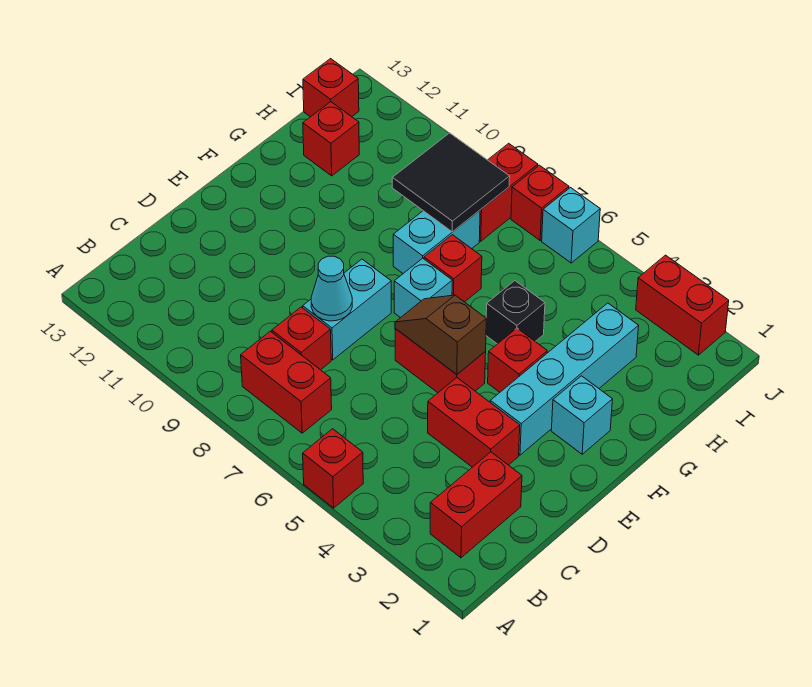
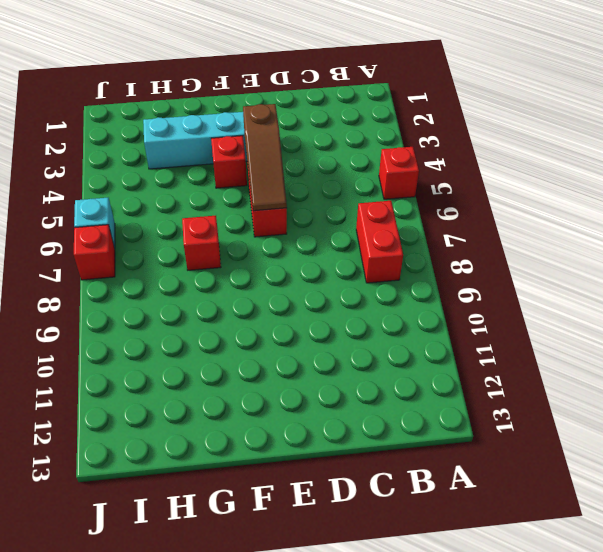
brown 1x3 slope [243,104,287,211] -> brown 1x2 slope [395,295,486,375]
none -> red 1x2 brick [430,452,522,558]
none -> red 1x1 brick [272,307,331,370]
none -> red 1x2 brick [428,378,520,467]

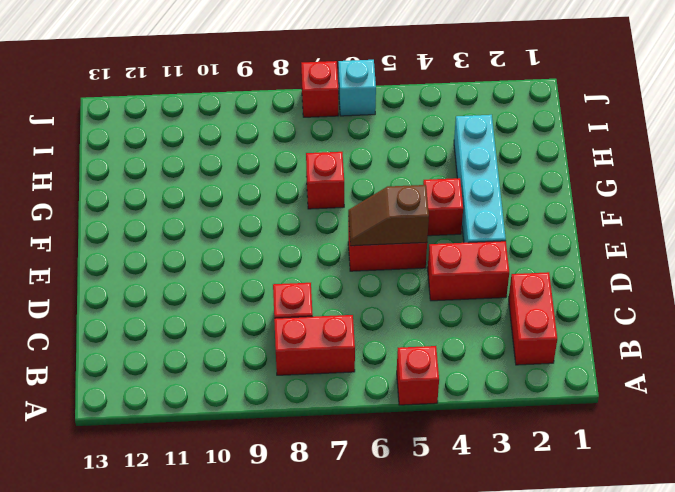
none -> cyan 1x2 brick [303,259,391,360]
none -> cyan 1x1 brick [551,376,613,454]
none -> cyan 1x1 brick [394,258,452,318]

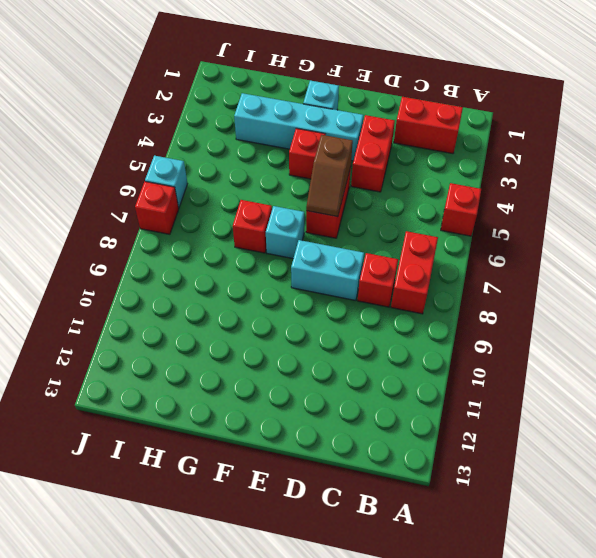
none -> black 1x1 brick [486,281,545,344]
none -> cyan 1x2 brick [393,210,480,273]
none -> red 1x1 brick [303,102,359,176]

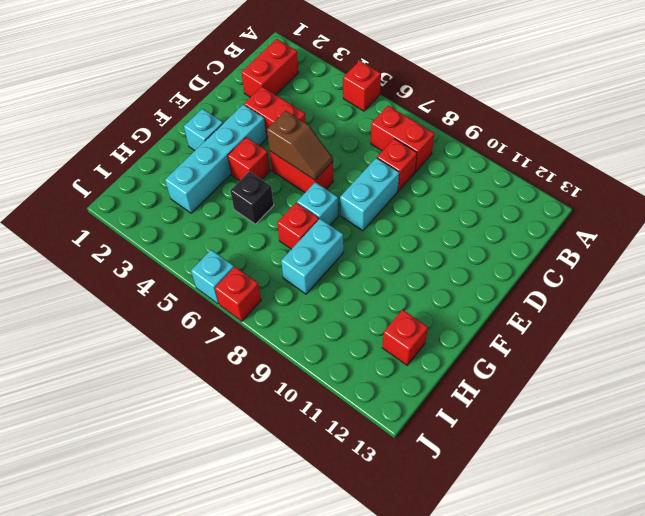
none -> red 1x2 brick [479,143,538,241]
none -> red 1x1 brick [303,59,359,117]
none -> red 1x2 brick [636,255,729,355]

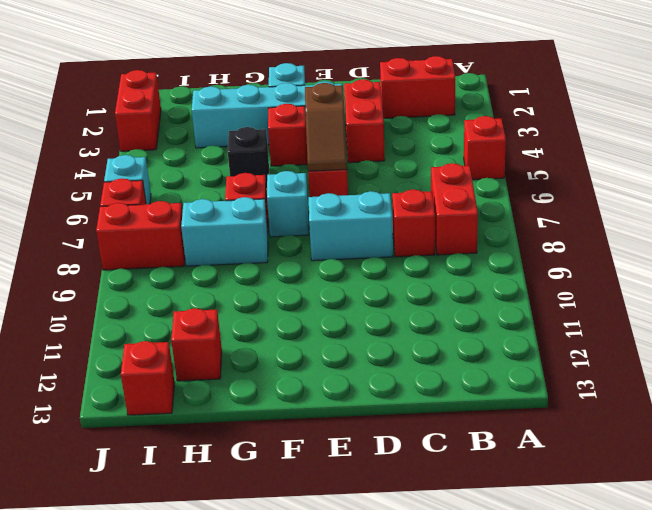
none -> cyan 1x1 cone [311,256,352,321]
none -> black 2x2 tile [392,133,510,232]

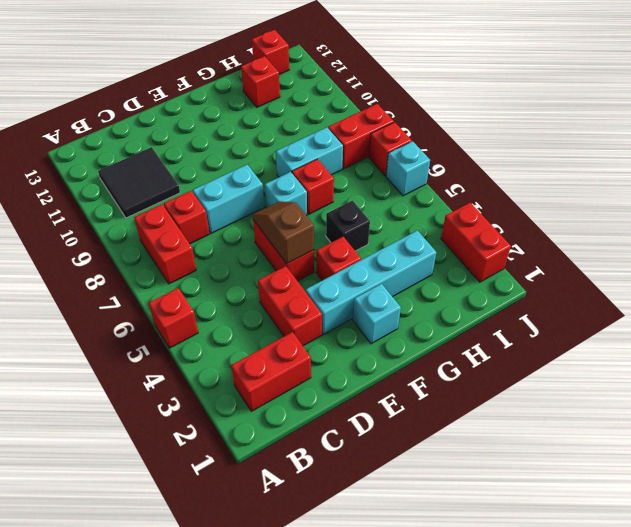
black 2x2 tile [98,147,180,218] -> black 2x2 tile moved to [392,133,510,232]
none -> cyan 1x1 cone [311,256,352,321]

